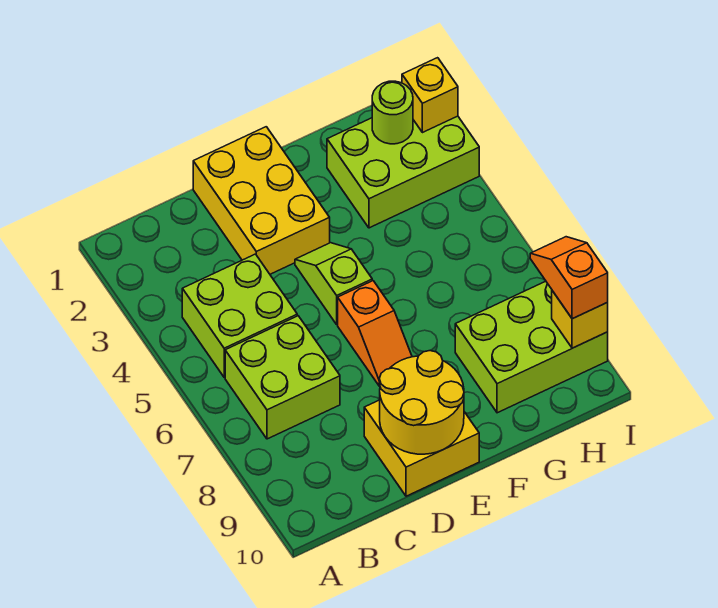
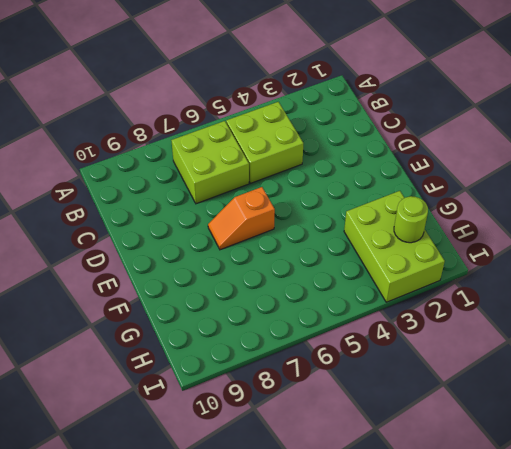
none -> yellow 2x3 brick [193,127,330,274]
none -> yellow 2x2 brick [364,400,479,496]
none -> lime 1x2 slope [295,243,372,324]

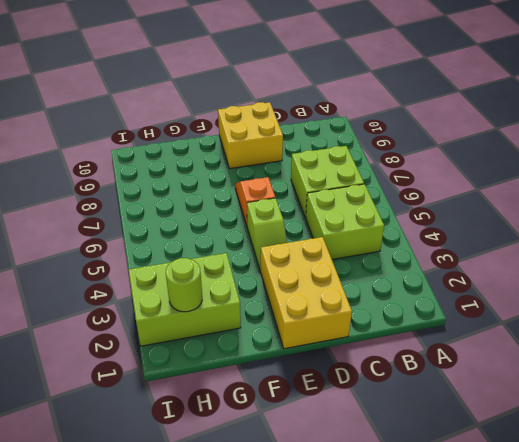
none -> lime 2x3 brick [455,281,608,413]
none -> yellow 2x2 round brick [379,351,464,454]
none -> yellow 1x1 brick [402,58,458,133]

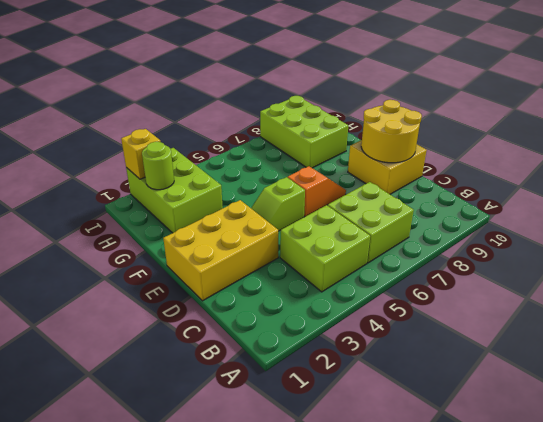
none -> yellow 1x1 brick [552,291,608,348]
none -> orange 1x2 slope [530,237,608,319]

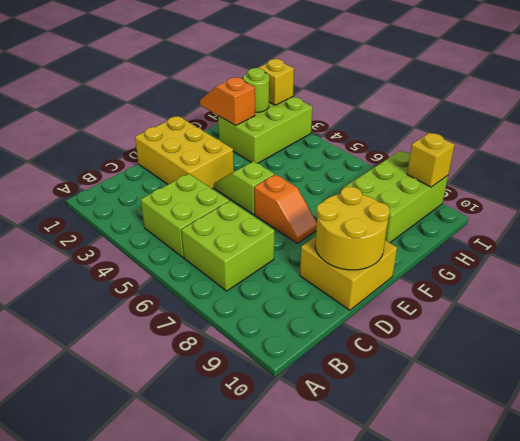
orange 1x2 slope [200,77,255,126] -> orange 1x2 slope moved to [530,237,608,319]

